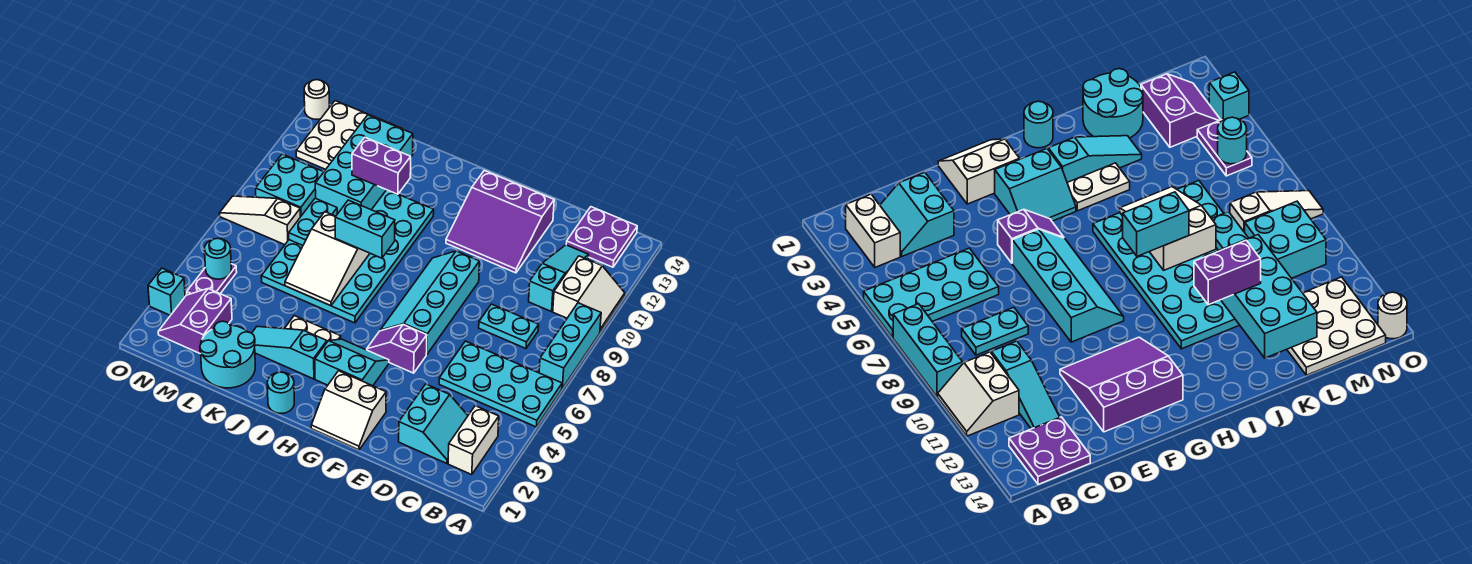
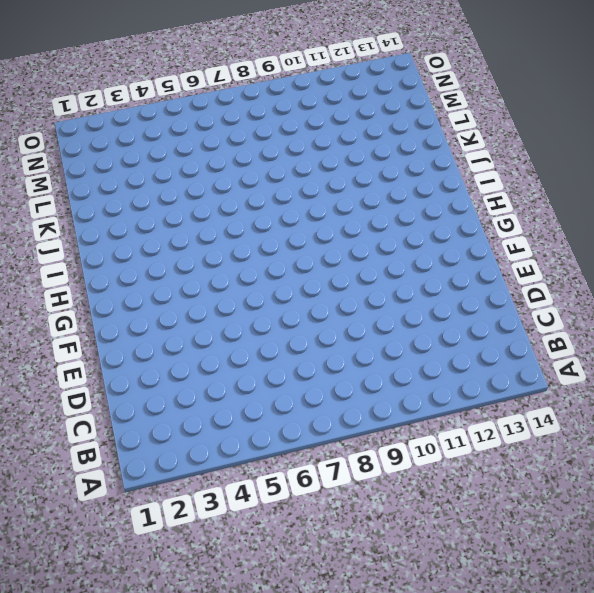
none -> cyan 2x4 plate [439,341,562,427]
none -> cyan 1x3 brick [539,303,601,388]
none -> white 2x2 slope [553,256,625,332]
none -> white 1x2 brick [448,406,499,475]

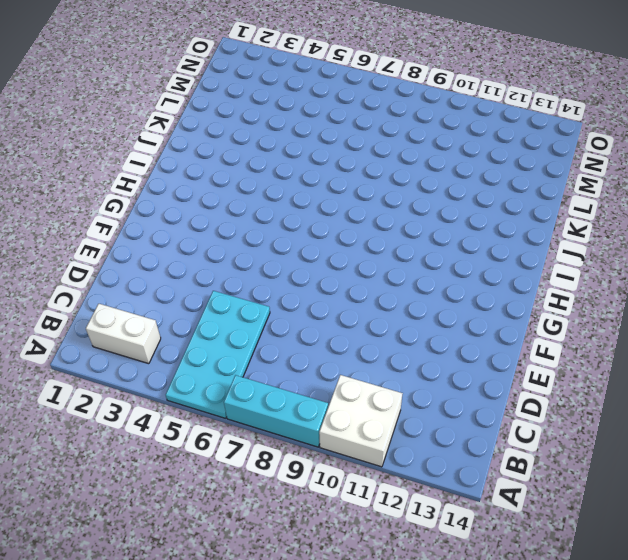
white 2x2 brick [319,375,403,467] -> white 2x2 slope [553,256,625,332]
none -> purple 2x2 plate [566,207,637,267]
none -> cyan 2x2 slope [399,384,468,463]
none -> cyan 1x2 plate [479,304,539,349]
none -> cyan 1x3 slope [529,245,589,312]

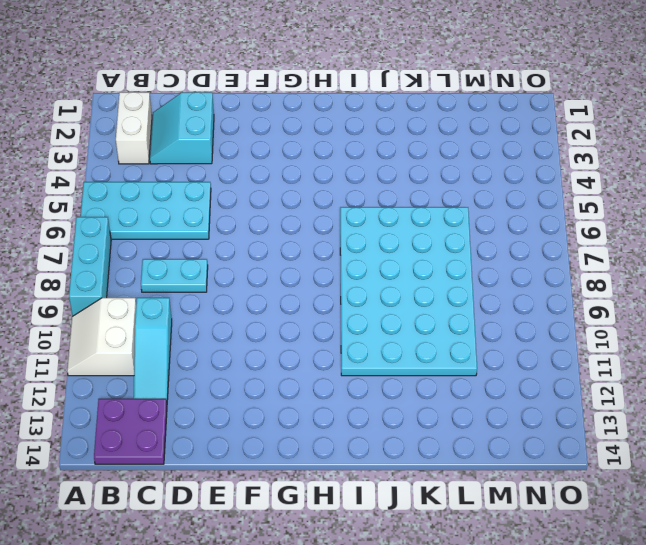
none -> purple 3x3 slope [446,171,554,273]
none -> white 2x2 slope [311,371,386,450]
none -> purple 1x2 slope [367,325,427,373]
none -> cyan 2x4 slope [380,251,479,354]

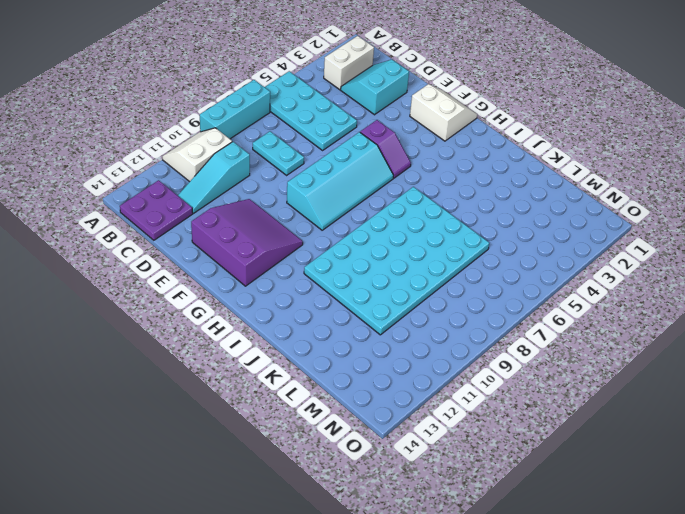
none -> cyan 2x2 slope [315,339,389,386]
none -> cyan 1x1 round brick [267,372,294,413]
none -> cyan 1x3 slope [252,327,327,379]
none -> white 1x2 plate [284,316,341,342]

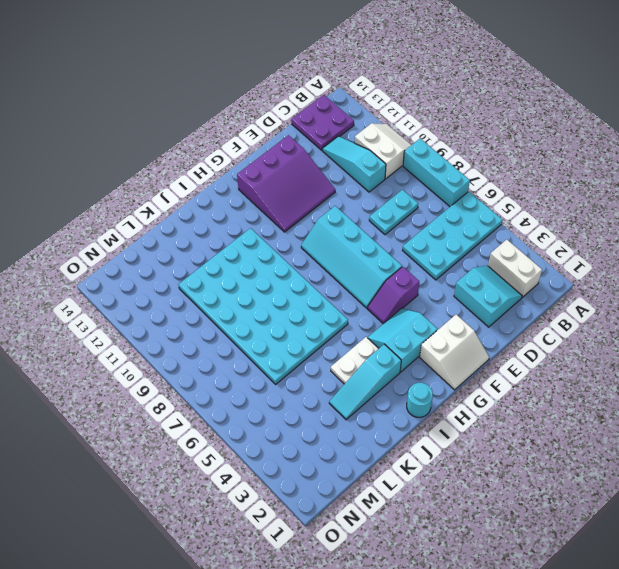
none -> cyan 2x2 round brick [200,321,255,388]
none -> white 3x3 plate [296,101,402,169]
none -> purple 2x2 slope [158,289,232,354]
none -> white 1x3 slope [220,196,300,245]

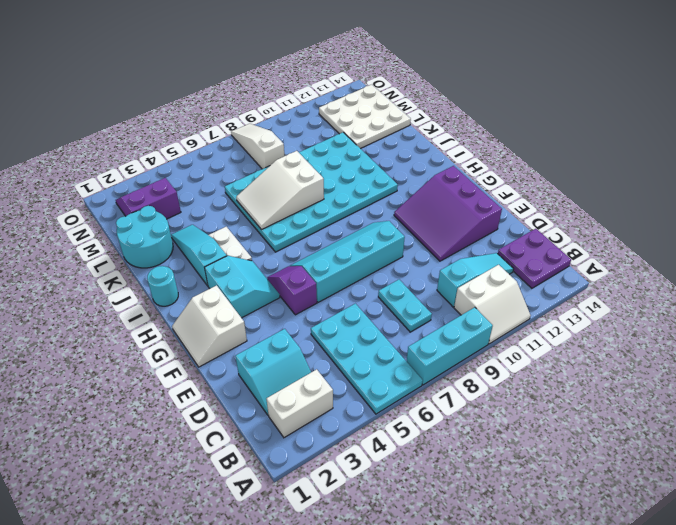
none -> cyan 2x2 brick [256,154,323,217]
none -> purple 1x2 plate [187,264,237,295]
none -> cyan 1x1 brick [148,268,185,315]
none -> white 1x1 round brick [304,80,329,119]

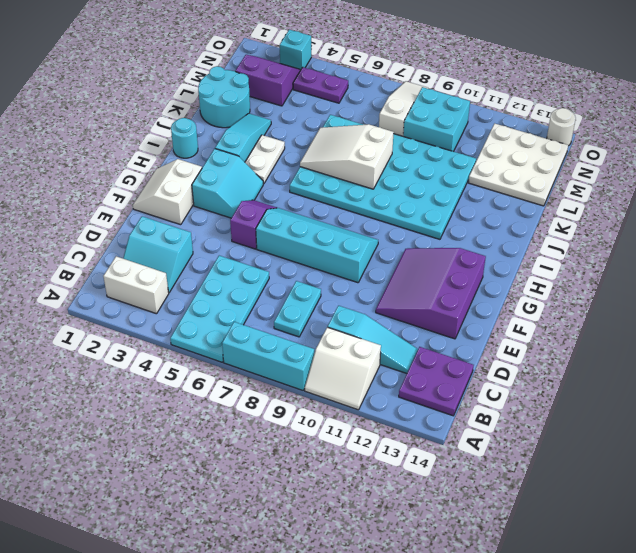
none -> cyan 2x4 brick [315,115,413,214]
none -> cyan 1x2 plate [289,198,337,245]
none -> cyan 1x1 round brick [205,238,231,279]
none -> cyan 1x2 brick [335,200,395,258]

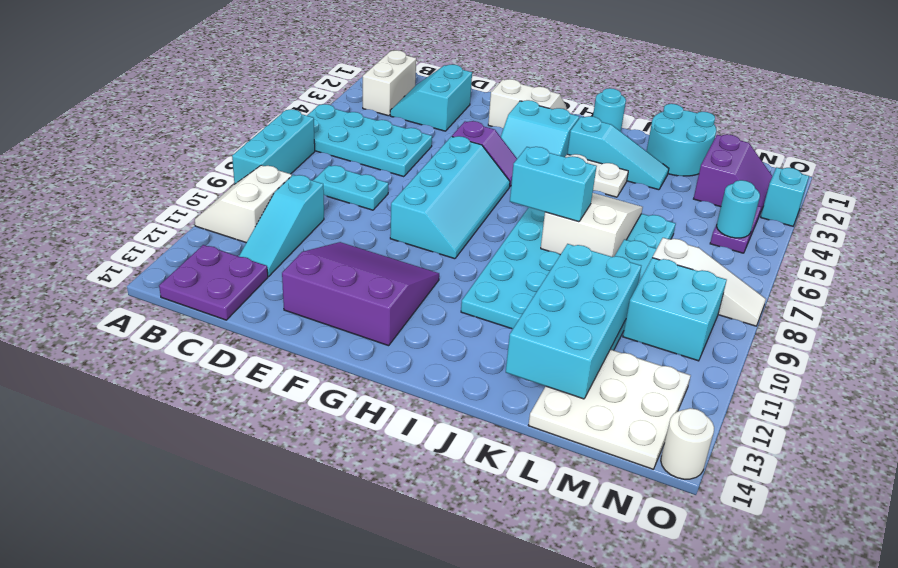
none -> purple 1x2 brick [352,137,411,194]

